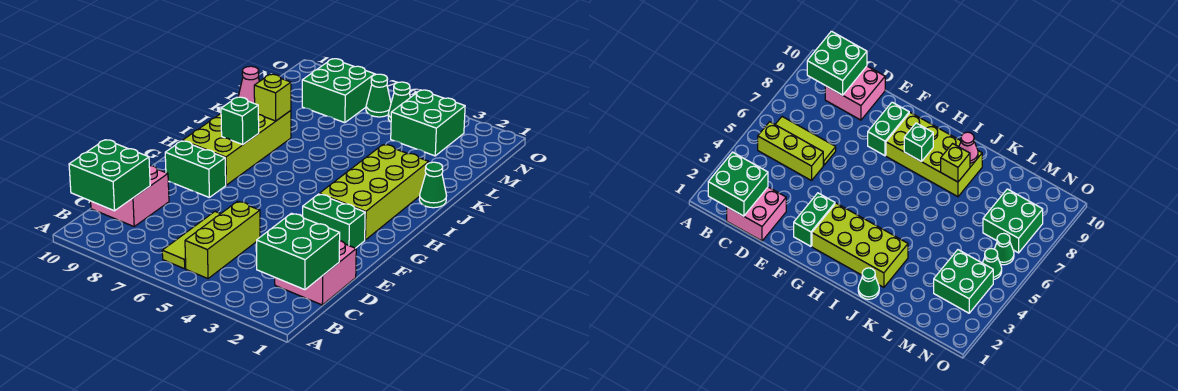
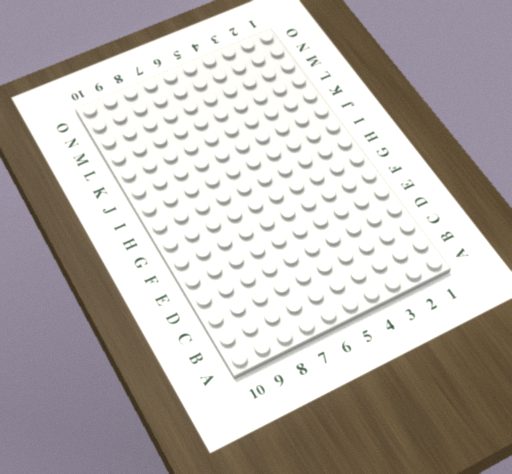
none -> lime 1x3 brick [185,201,260,279]
none -> lime 1x3 tile [162,212,220,269]
none -> pink 2x2 brick [275,241,356,305]

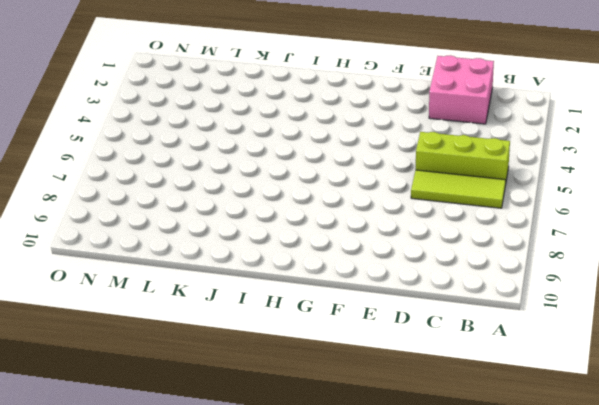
none -> pink 2x2 brick [91,166,169,226]
none -> green 1x2 brick [303,194,365,248]
none -> green 1x2 brick [165,141,226,197]

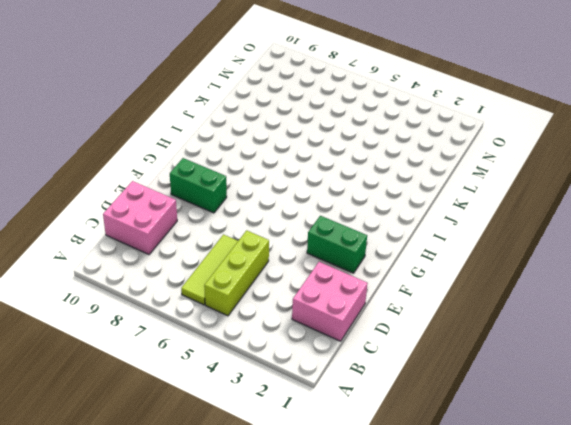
none -> lime 2x4 brick [320,145,429,240]
none -> lime 2x4 brick [183,111,291,185]
none -> green 1x1 cone [419,162,447,208]

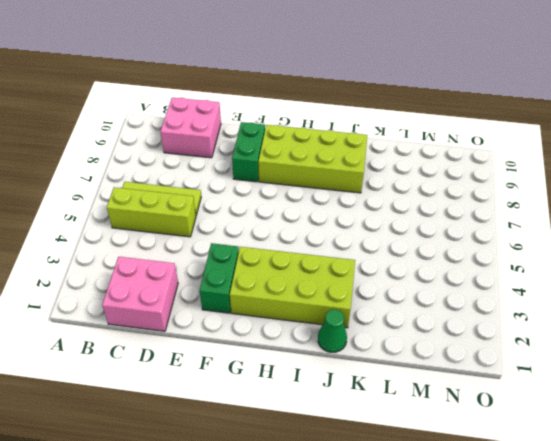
none -> green 2x2 brick [391,90,465,156]
none -> green 2x2 brick [302,59,375,123]
none -> green 1x1 cone [388,82,410,122]

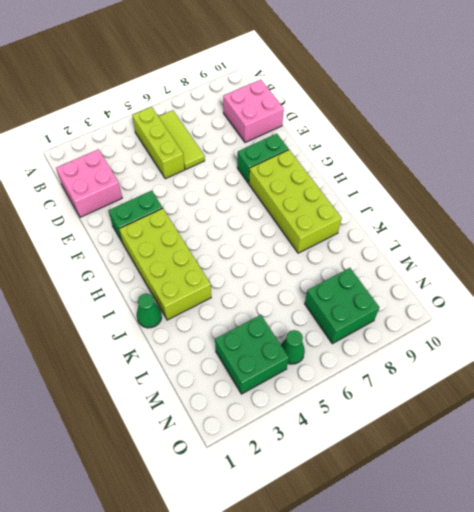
none -> green 1x1 cone [366,74,391,117]
none -> green 2x2 brick [257,213,340,290]
none -> green 2x2 brick [69,140,150,211]

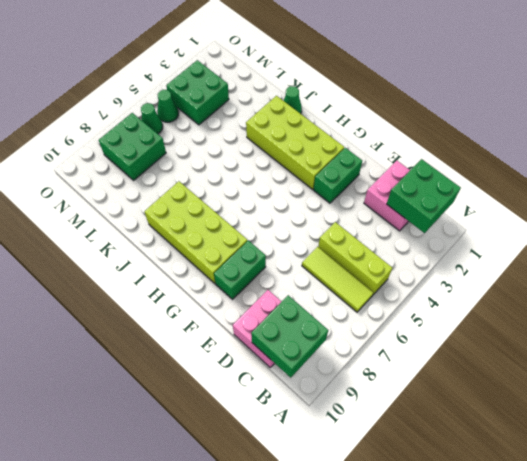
none -> green 1x1 brick [221,97,259,144]
none -> lime 1x1 brick [254,74,291,121]
none -> pink 1x1 cone [238,66,259,104]

